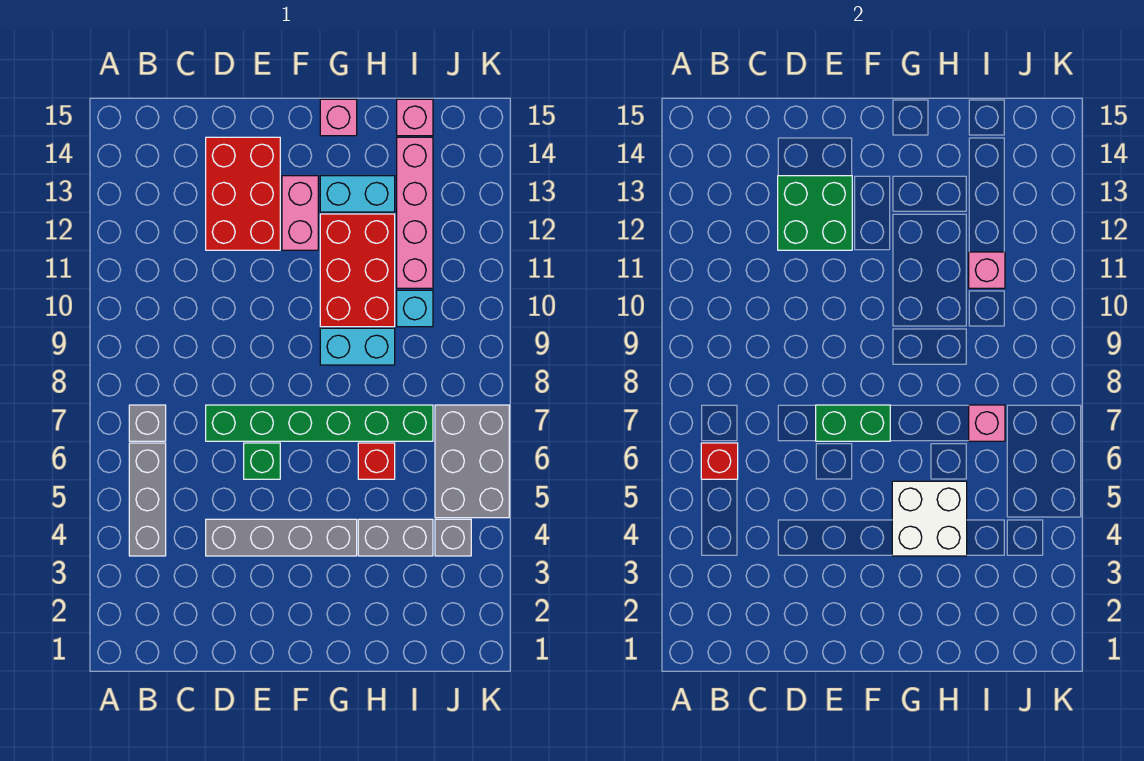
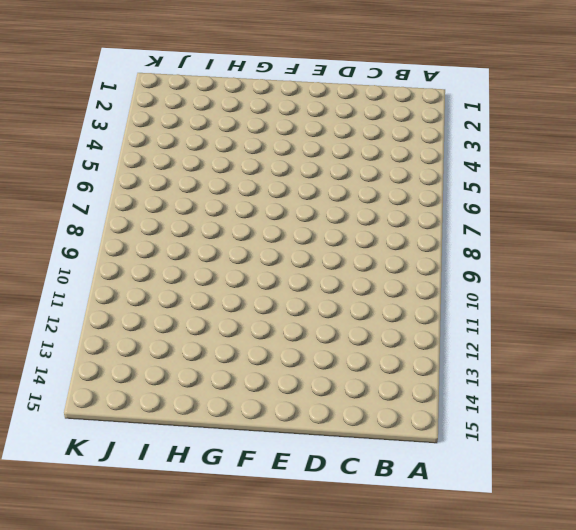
none -> grey 1x3 brick [129,443,166,556]
none -> grey 1x1 brick [129,405,166,441]
none -> grey 1x4 brick [206,519,357,556]

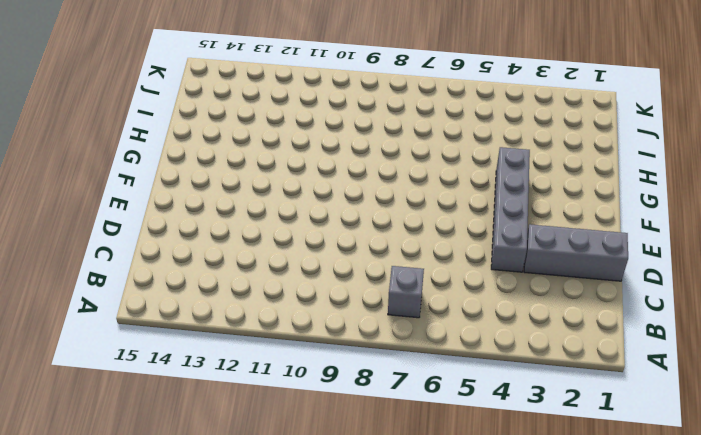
grey 1x3 brick [524,224,628,281] -> grey 1x3 brick moved to [129,443,166,556]
none -> green 1x6 brick [206,405,433,441]
none -> red 2x3 brick [206,137,280,250]
none -> green 1x1 brick [244,443,280,479]

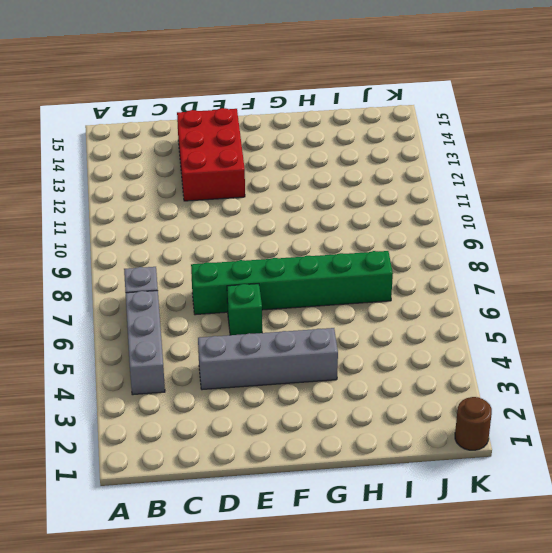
brown 1x1 round brick [455,397,492,450] -> none
none -> pink 1x2 brick [282,176,318,250]
none -> cyan 1x2 brick [320,328,395,365]
none -> red 2x3 brick [320,214,395,327]

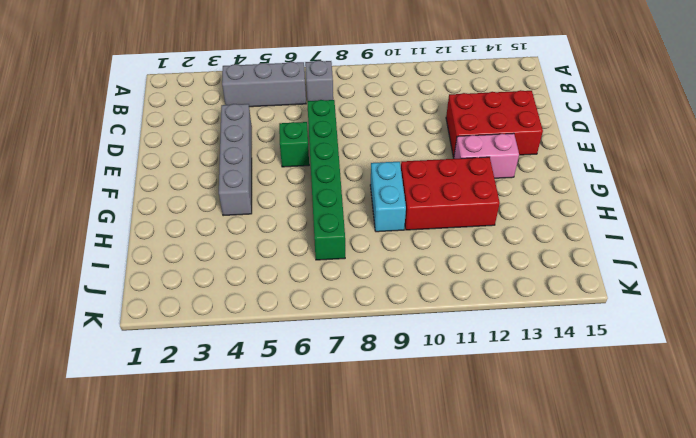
none -> cyan 1x2 brick [320,176,395,212]
none -> pink 1x1 brick [320,99,357,136]
none -> grey 1x2 brick [358,519,433,556]

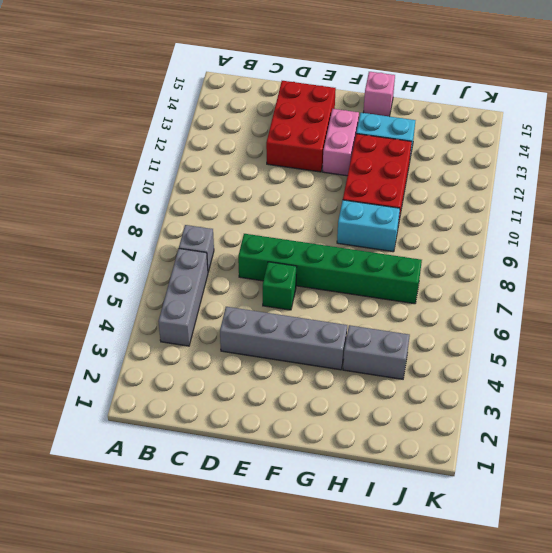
none -> red 1x1 brick [358,443,395,479]
none -> cyan 1x1 brick [397,290,433,327]
none -> pink 1x4 brick [397,137,433,288]

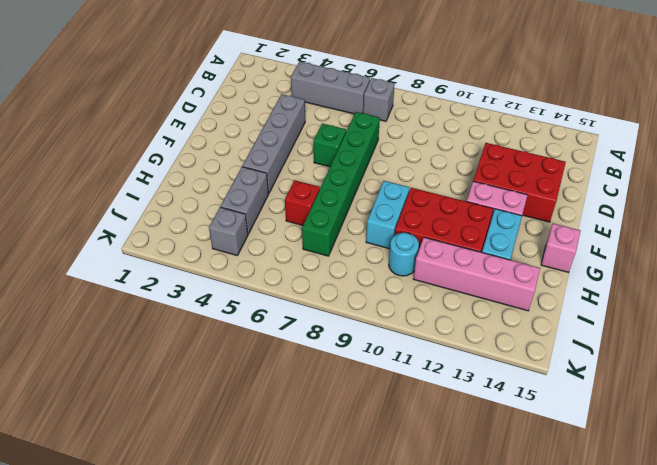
cyan 1x1 round brick [389,233,419,276] -> cyan 1x1 brick [397,290,433,327]
none -> pink 1x1 brick [397,99,433,136]
none -> grey 2x3 brick [435,405,509,518]
none -> red 1x1 brick [701,443,738,479]

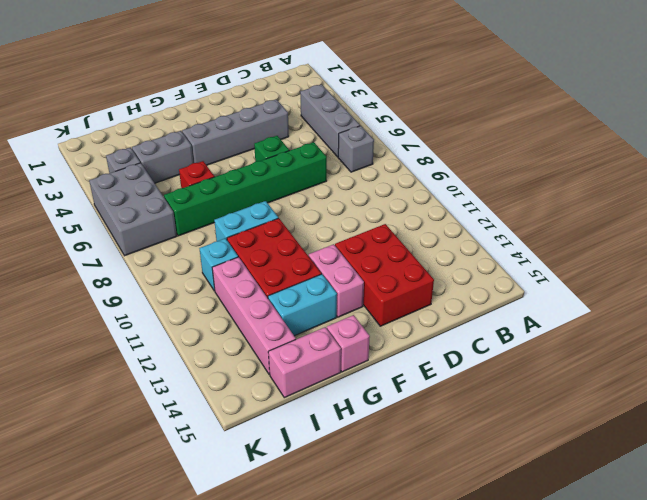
pink 1x2 brick [268,327,341,398] -> pink 1x1 brick [397,99,433,136]
none -> red 1x1 brick [701,443,738,479]
none -> green 2x2 brick [778,176,852,250]
none -> green 1x2 brick [816,405,890,441]

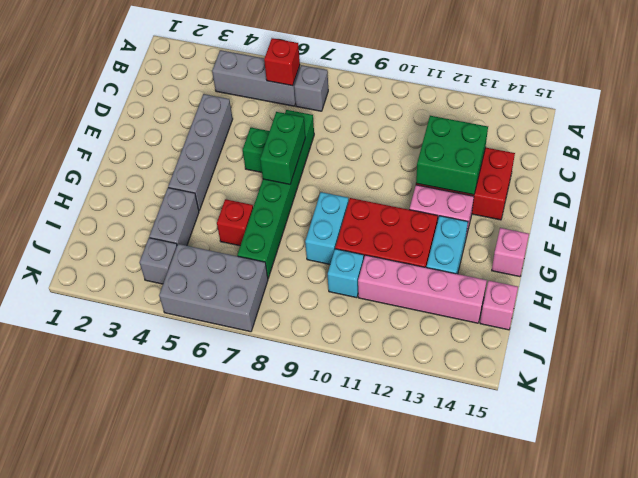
none -> white 2x2 brick [892,481,967,556]
none -> pink 1x1 brick [969,405,1005,441]
none -> pink 1x1 brick [969,252,1005,288]

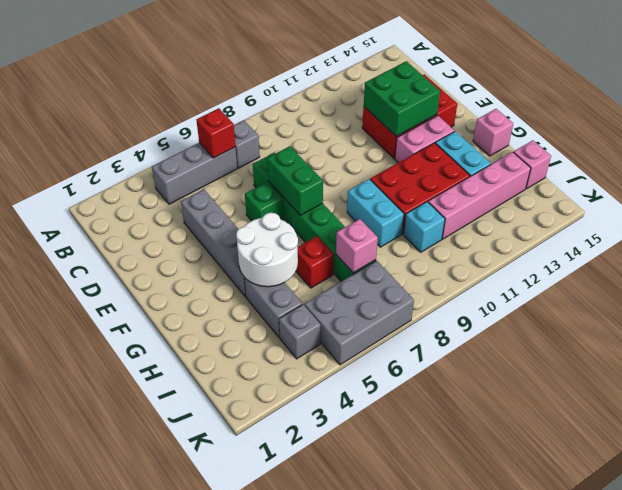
white 2x2 round brick [236,213,298,287] -> white 2x2 brick [892,481,967,556]
none -> pink 1x1 brick [969,252,1005,288]

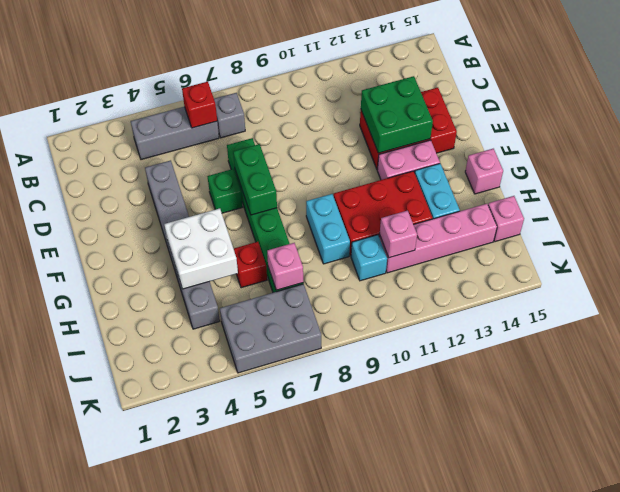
none -> grey 1x1 brick [435,519,471,556]

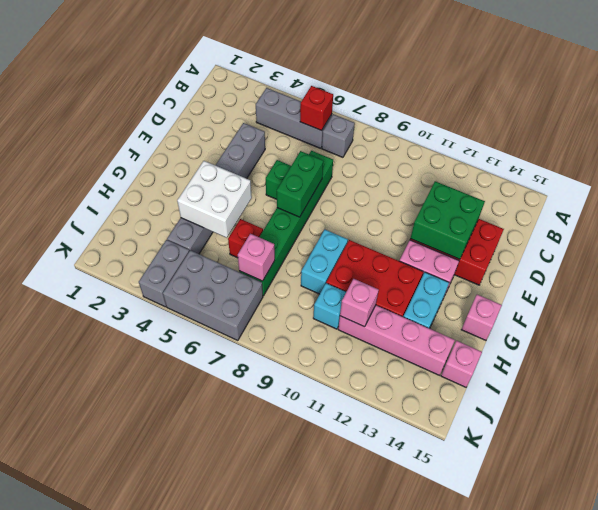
grey 1x2 brick [139,240,189,307] -> grey 1x1 brick [435,519,471,556]

